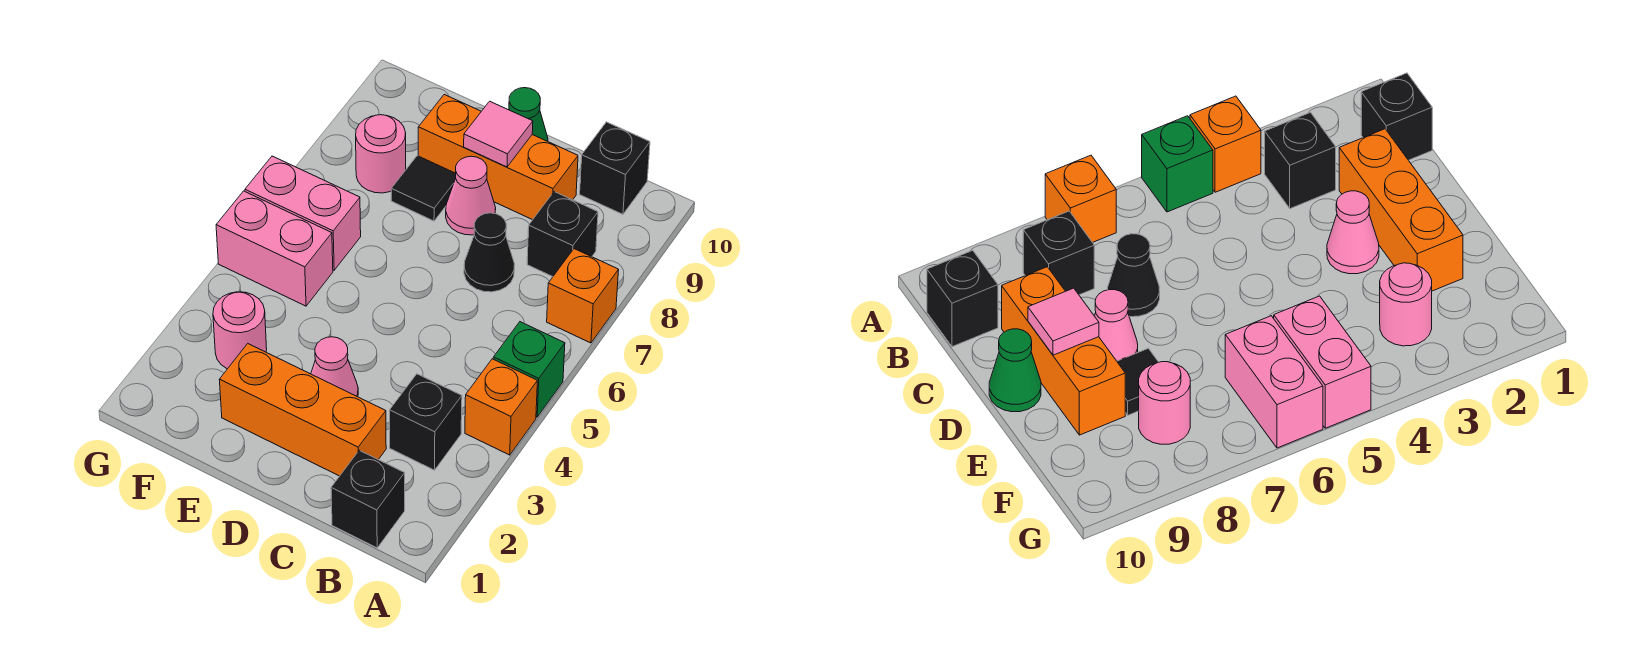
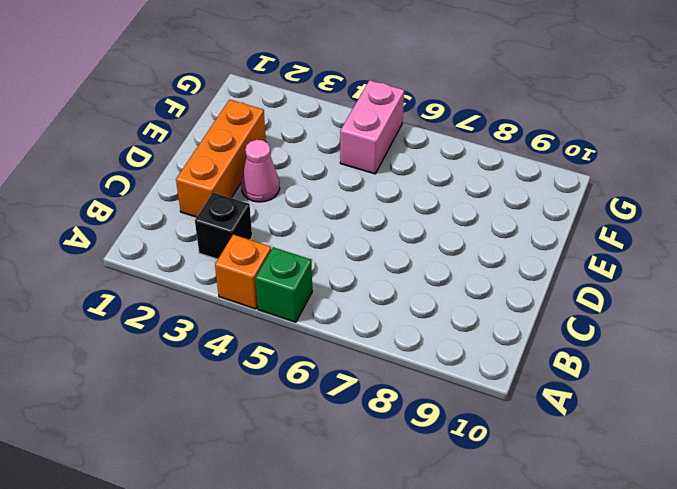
none -> orange 1x1 brick [547,249,619,343]
none -> black 1x1 brick [331,450,405,548]
none -> black 1x1 brick [527,192,598,277]

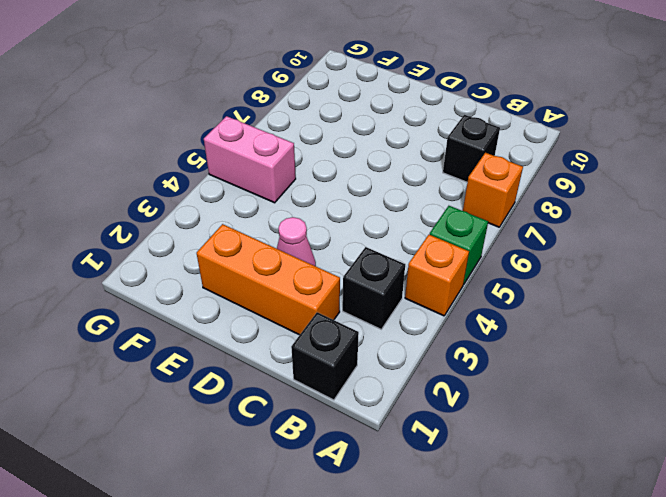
none -> black 1x1 brick [580,122,650,214]
none -> black 1x1 cone [464,213,515,292]
none -> orange 1x3 brick [418,95,578,220]

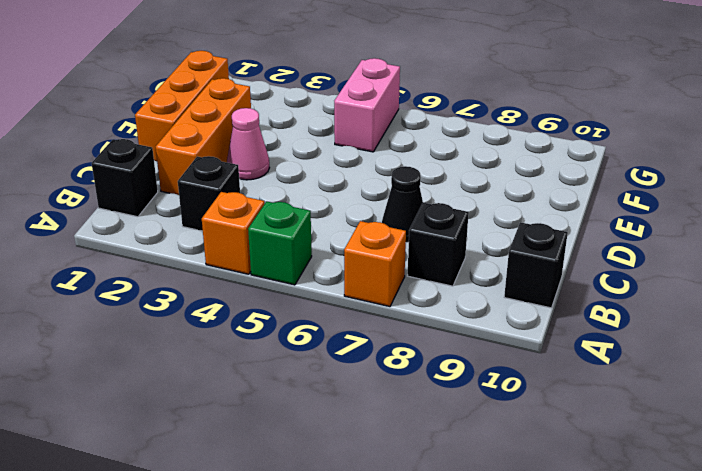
orange 1x3 brick [135,51,229,161] -> orange 1x3 brick moved to [418,95,578,220]
none -> pink 1x1 cone [446,156,496,235]
none -> green 1x1 cone [509,88,548,141]
none -> black 1x1 tile [391,156,456,221]

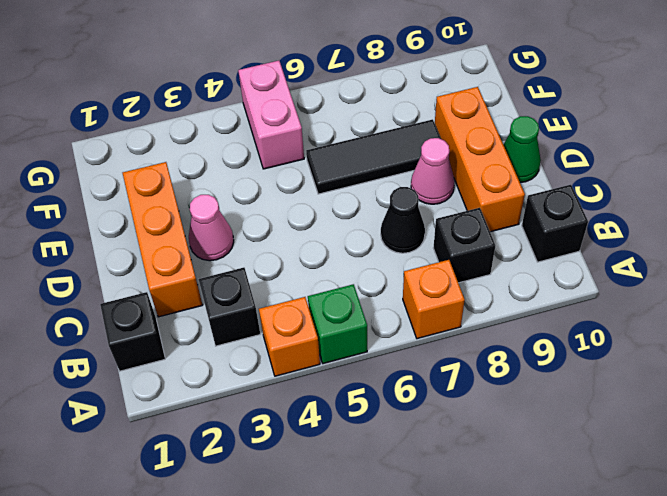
black 1x3 tile [306,119,441,194] -> black 1x1 tile [391,156,456,221]
none -> pink 1x1 round brick [213,292,267,369]
none -> pink 1x2 brick [245,156,361,270]
none -> pink 1x1 round brick [356,115,406,193]

